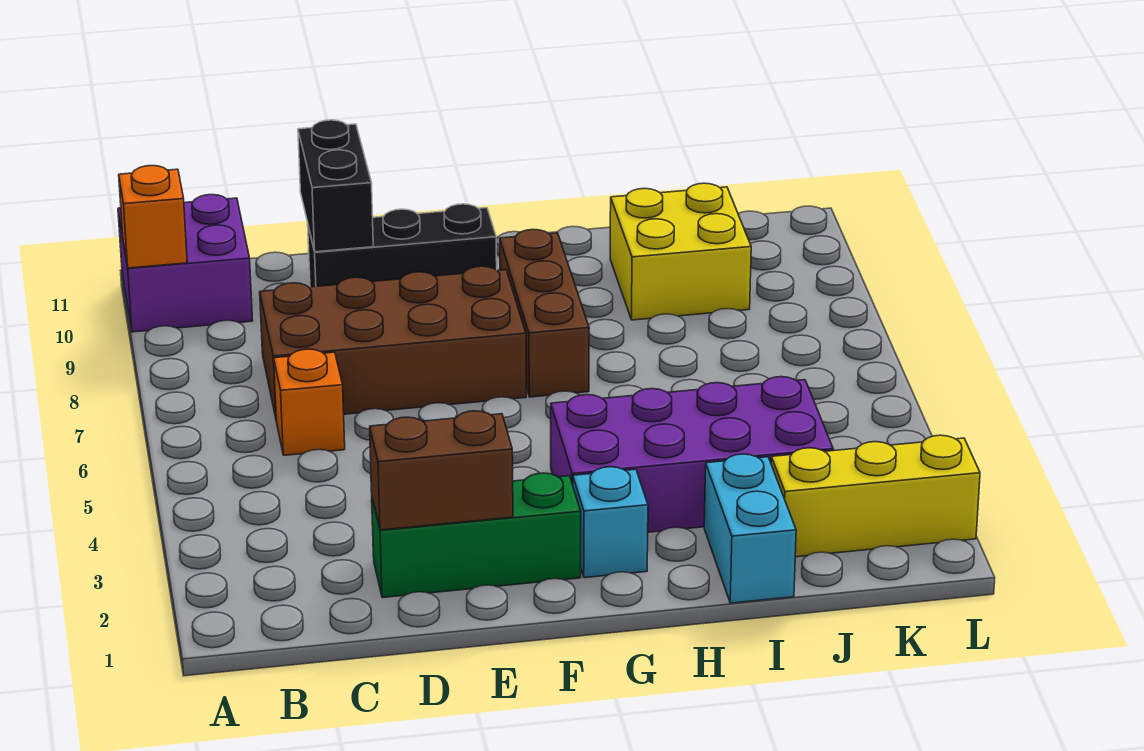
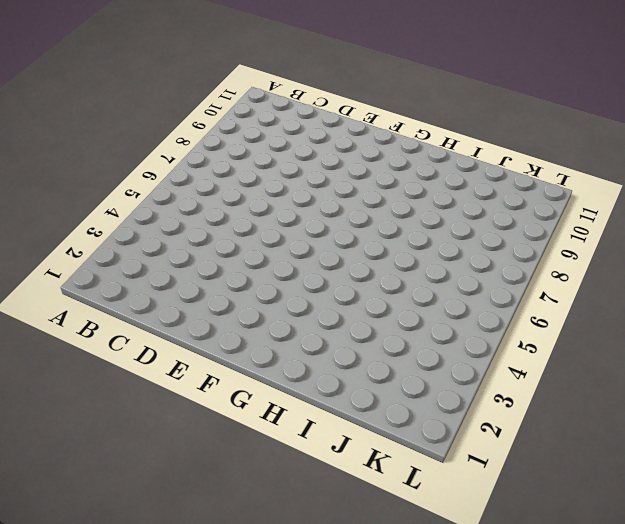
none -> purple 2x2 brick [118,195,253,332]
none -> orange 1x1 brick [274,349,345,455]
none -> brown 2x4 brick [260,266,526,417]

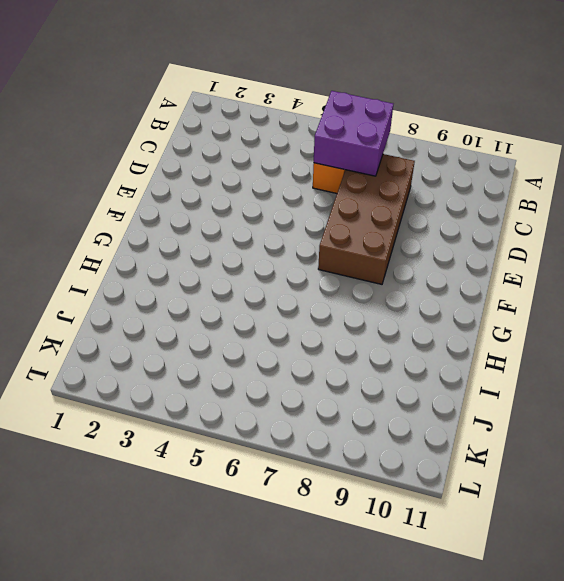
purple 2x2 brick [314,91,393,176] -> purple 2x2 brick moved to [118,195,253,332]
none -> green 1x3 brick [372,473,581,598]
none -> black 1x3 brick [308,204,497,287]
none -> cyan 1x1 brick [573,467,648,578]

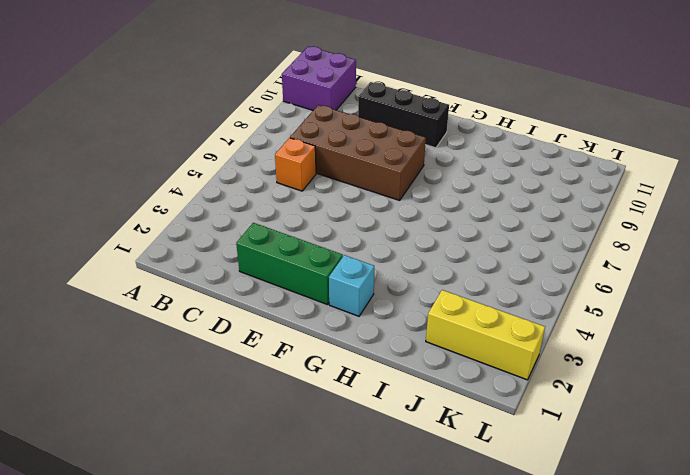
none -> purple 2x4 brick [551,377,833,532]
none -> brown 1x3 brick [500,229,589,397]
none -> cyan 1x2 brick [704,454,796,603]

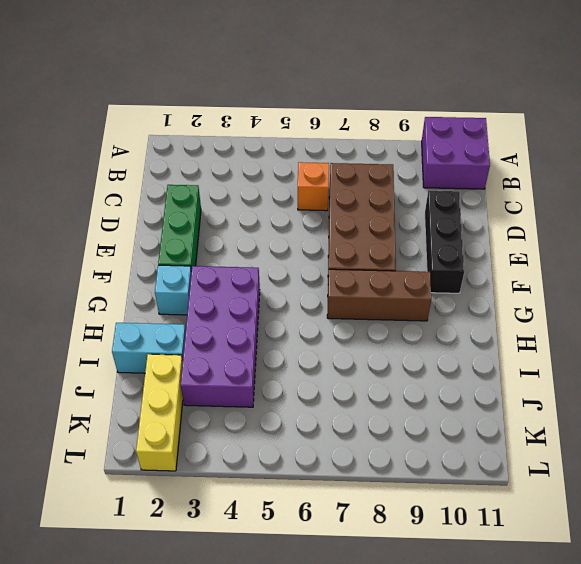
none -> yellow 2x2 brick [610,183,751,320]
none -> orange 1x1 brick [119,166,187,268]
none -> brown 1x2 brick [370,411,513,530]

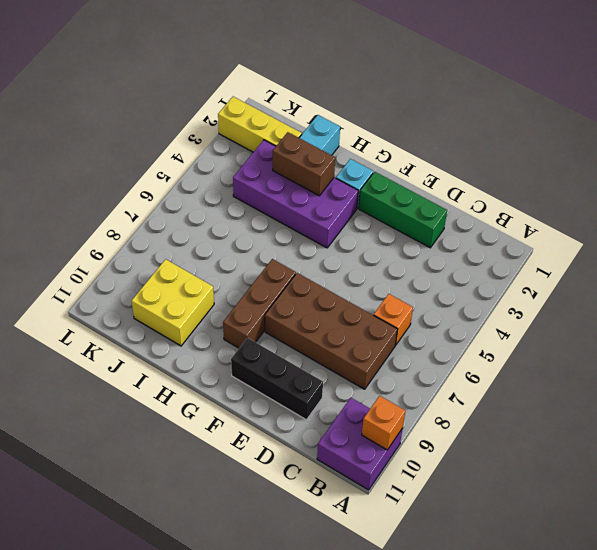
brown 1x2 brick [273,132,335,196] -> brown 1x2 brick moved to [370,411,513,530]
none -> black 1x2 brick [298,120,373,252]

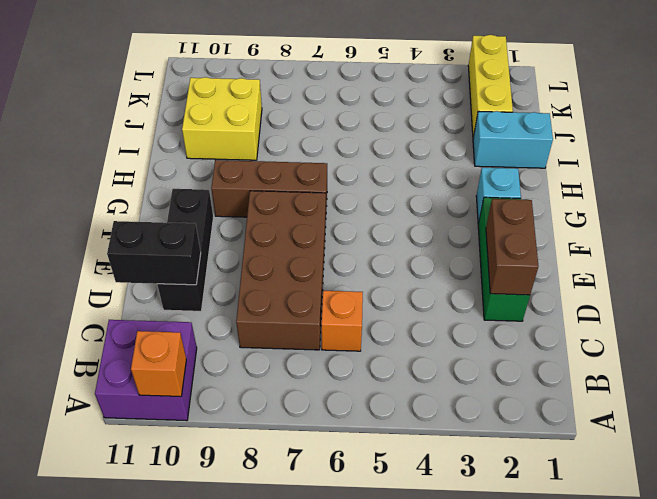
none -> purple 2x4 brick [551,377,833,532]

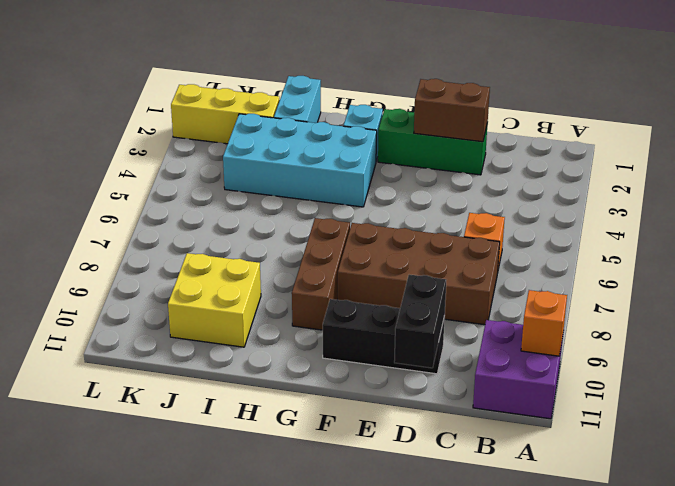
cyan 2x4 brick [223,114,377,207] -> purple 2x4 brick [551,377,833,532]

